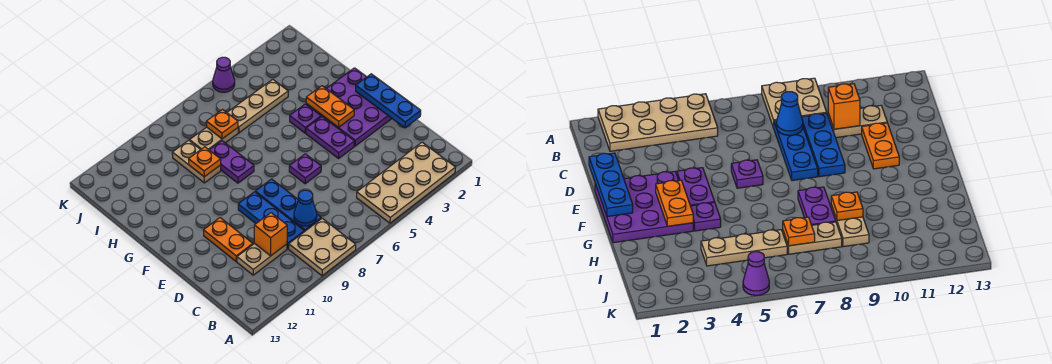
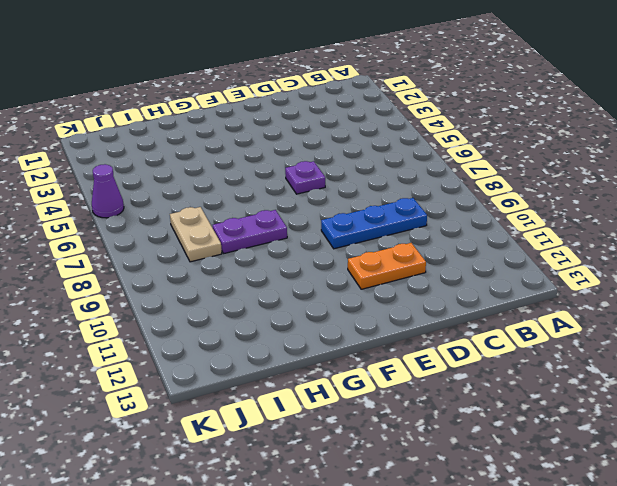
none -> tan 2x4 plate [357,142,456,223]
none -> tan 2x2 plate [289,218,356,276]
none -> blue 1x3 plate [255,179,321,232]

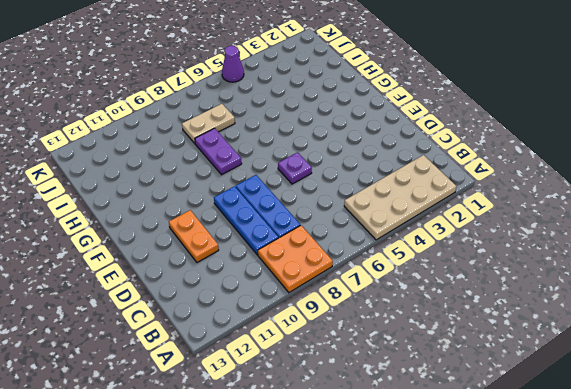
orange 2x2 plate [258,225,333,292] -> tan 2x2 plate [289,218,356,276]
none -> tan 1x2 plate [237,243,287,275]
none -> purple 3x3 plate [306,68,392,146]
none -> purple 1x2 plate [306,117,354,158]

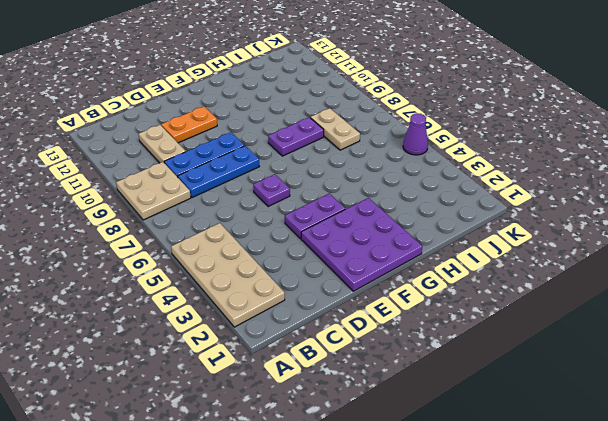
none -> purple 1x1 plate [290,104,321,133]
none -> tan 1x2 plate [172,140,221,183]
none -> tan 1x3 plate [227,79,288,133]

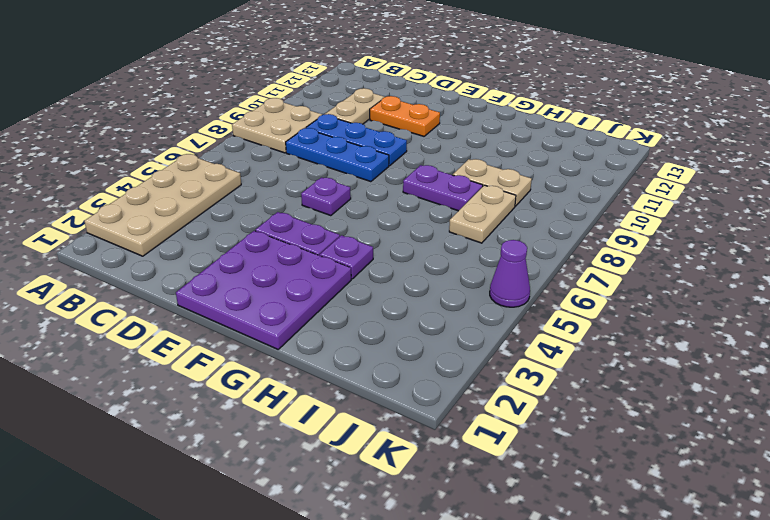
none -> tan 1x3 plate [227,79,288,133]
none -> blue 1x1 cone [294,190,317,226]
none -> orange 1x1 brick [254,213,287,256]

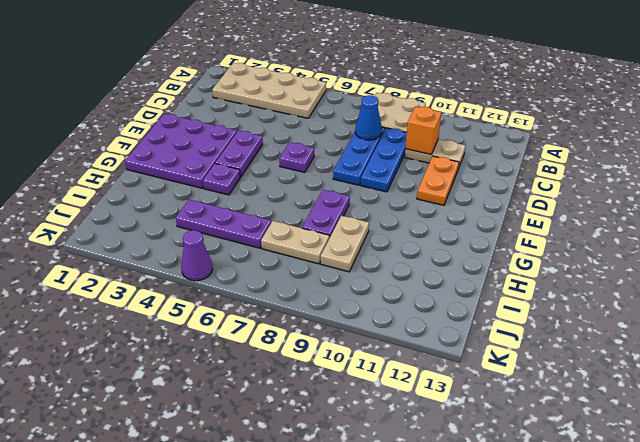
purple 1x3 plate [176,200,271,248] -> tan 1x3 plate [227,79,288,133]
none -> blue 1x3 plate [356,74,421,128]
none -> orange 1x2 plate [306,86,354,127]
none -> orange 1x1 plate [189,147,221,177]

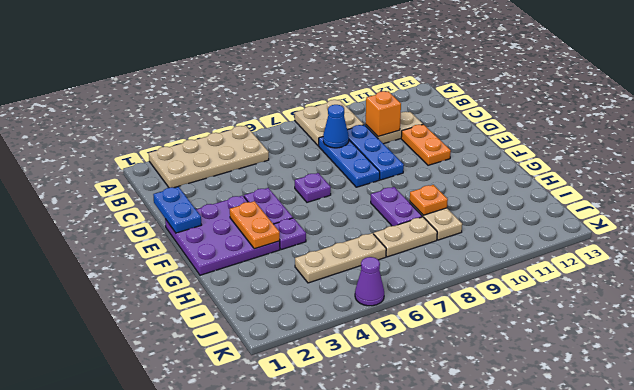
blue 1x2 plate [153,187,201,233] -> blue 1x3 plate [356,74,421,128]
none -> orange 1x1 plate [206,110,238,139]

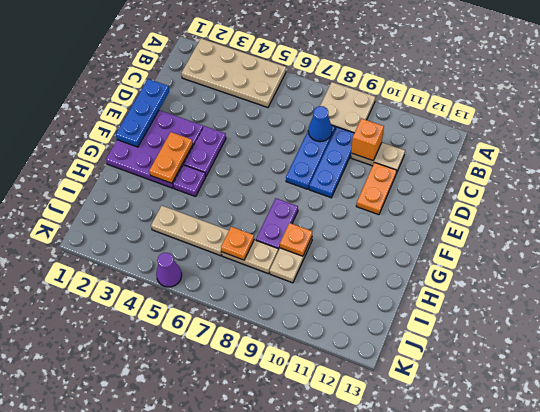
none -> purple 1x1 plate [289,154,321,184]

